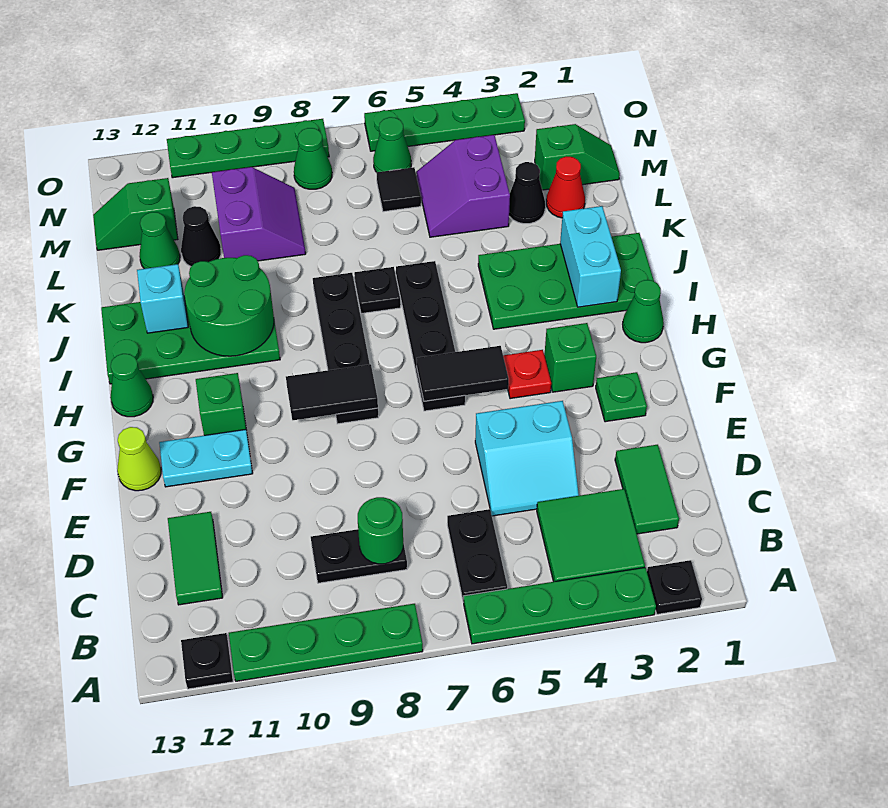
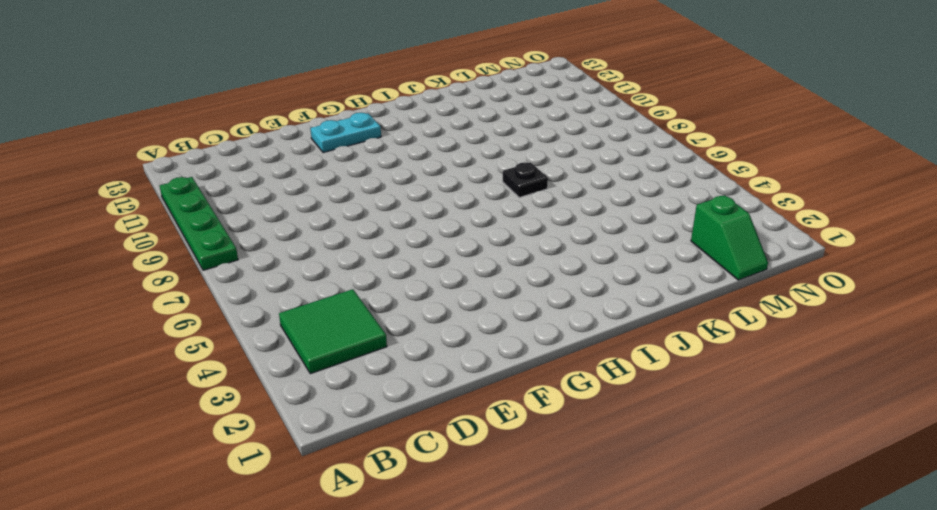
cyan 1x2 plate [310,113,381,153] -> cyan 1x2 plate turned to [159,429,253,487]
none -> black 1x1 plate [647,560,702,614]
none -> green 1x4 plate [464,568,656,644]
none -> black 1x1 plate [181,633,233,689]
none -> black 1x2 plate [447,509,507,602]

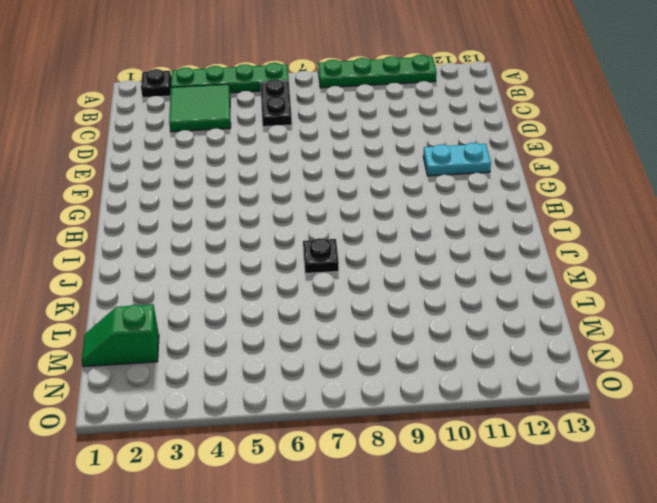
none -> black 1x1 plate [181,633,233,689]
none -> green 1x2 tile [615,445,679,534]
none -> black 1x2 plate [311,529,407,583]
none -> green 1x2 tile [168,512,223,605]

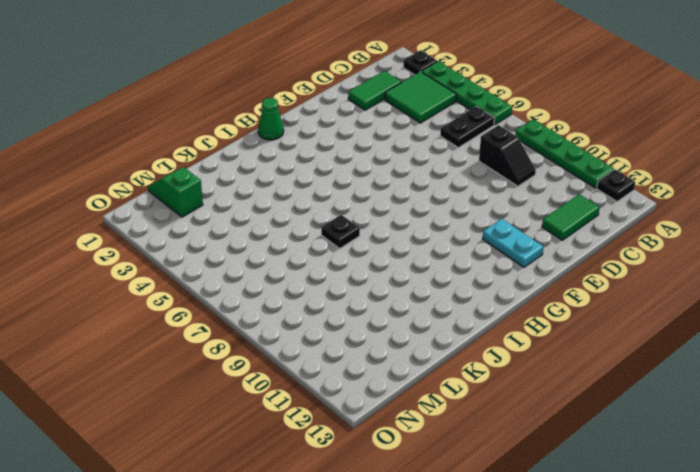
black 1x2 slope [479,125,536,186] -> black 1x2 plate [311,529,407,583]
none -> cyan 2x2 slope [475,401,579,516]
none -> green 1x1 plate [596,372,647,422]
none -> lime 1x1 cone [117,427,161,491]
none -> green 1x1 brick [544,323,596,392]

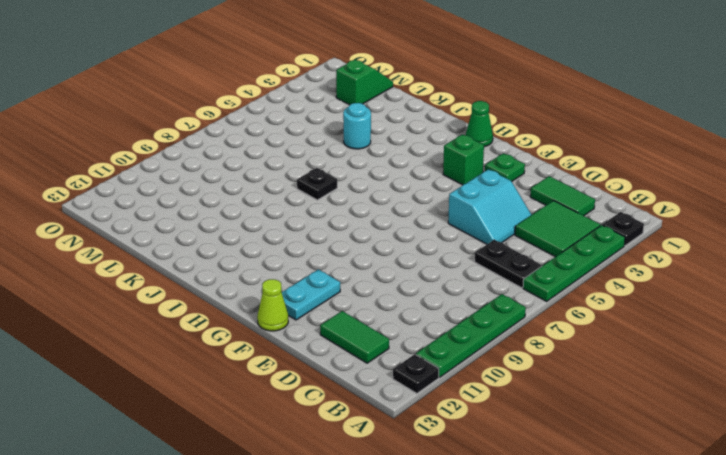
cyan 1x1 round brick [343,103,371,149] -> none
none -> black 1x2 plate [311,529,407,583]
none -> red 1x1 plate [503,350,551,399]
none -> black 1x4 plate [396,261,465,411]
none -> black 1x4 plate [313,273,379,424]

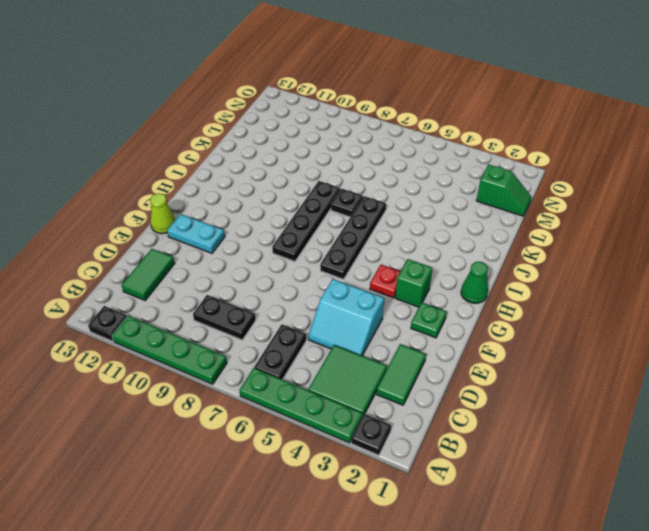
none -> green 1x1 brick [196,373,247,435]
none -> green 1x1 cone [110,354,153,417]
none -> green 2x4 plate [478,233,654,329]
none -> green 2x4 plate [101,296,280,384]

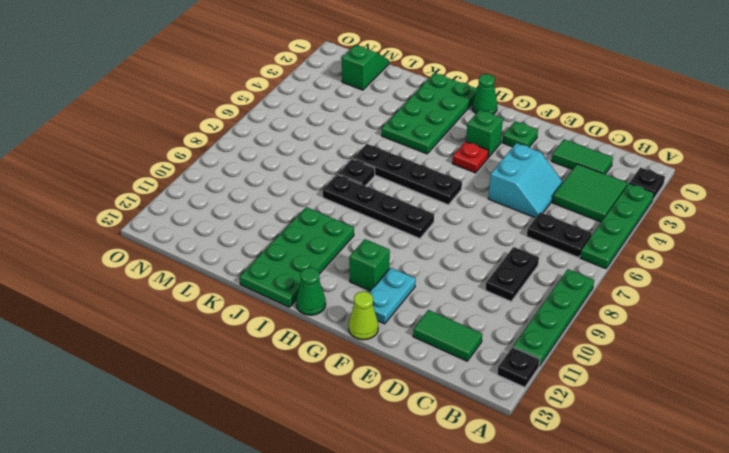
none -> red 1x1 cone [546,157,585,218]
none -> black 1x1 cone [509,162,545,224]
none -> purple 2x2 slope [416,135,510,237]
none -> purple 2x2 slope [212,167,306,261]

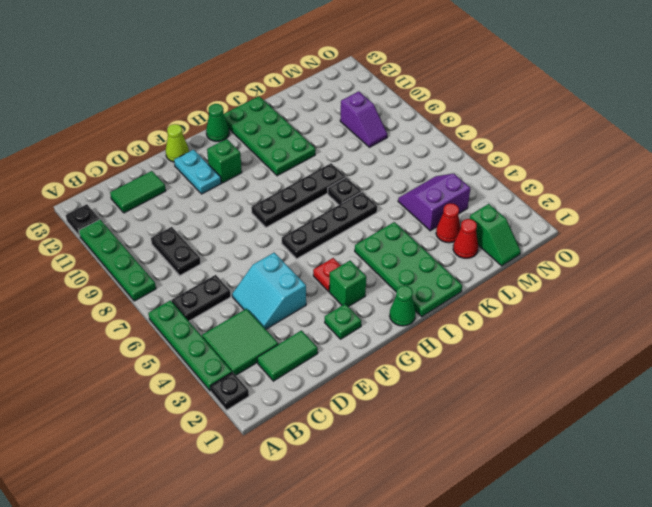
red 1x1 cone [436,203,461,243] -> black 1x1 cone [509,162,545,224]
purple 1x2 slope [340,91,387,147] -> purple 2x2 slope [212,167,306,261]
none -> black 1x1 cone [181,206,221,267]
none -> green 1x1 cone [139,212,180,269]
none -> black 1x1 tile [376,167,421,212]
none -> green 1x2 slope [93,178,178,250]

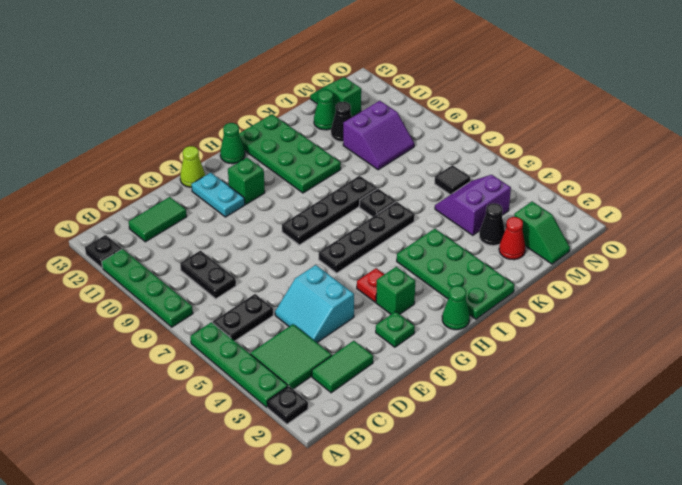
none -> green 1x1 cone [373,117,411,172]
none -> green 1x1 cone [294,128,332,189]
none -> green 1x4 plate [364,93,525,151]
none -> green 1x4 plate [167,119,329,178]

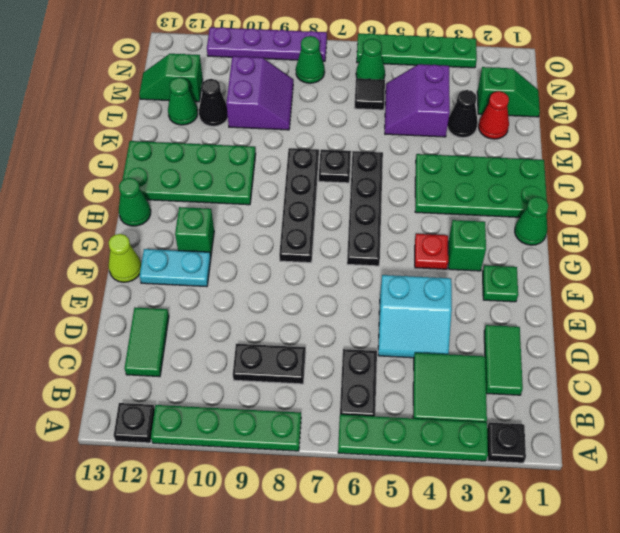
purple 1x4 plate [207,27,327,61] -> green 1x4 plate [167,119,329,178]
none -> green 1x1 round brick [358,497,403,564]
none -> black 1x2 tile [417,346,509,401]
none -> black 1x2 tile [286,364,378,420]
none -> cyan 1x2 brick [560,206,621,307]

